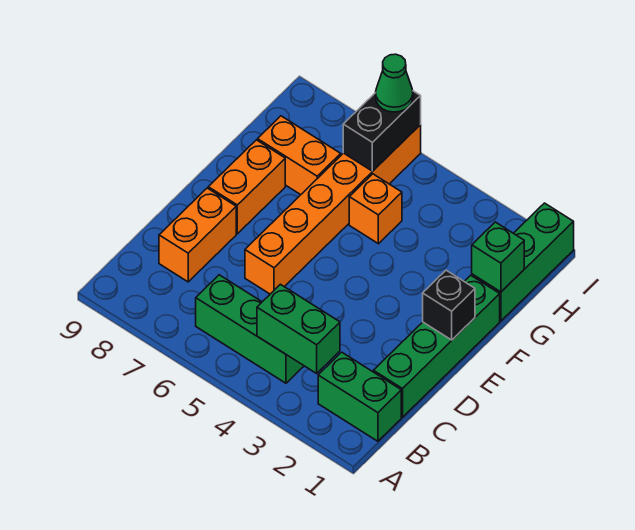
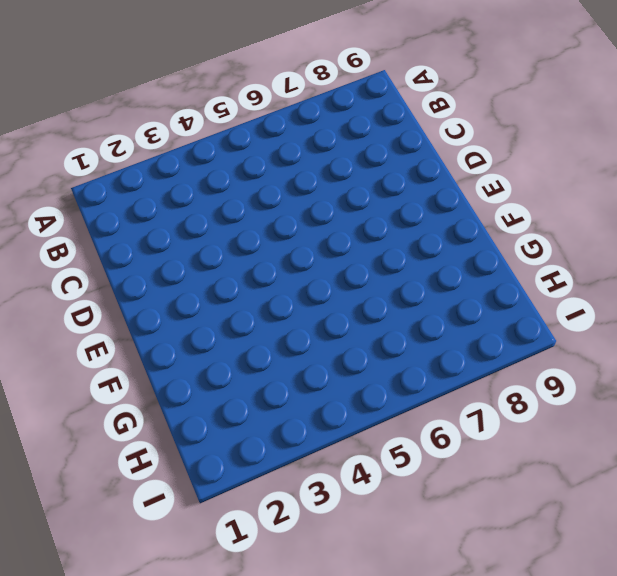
none -> green 1x2 brick [318,352,401,441]
none -> green 1x3 brick [196,275,304,383]
none -> green 1x4 brick [373,275,500,417]

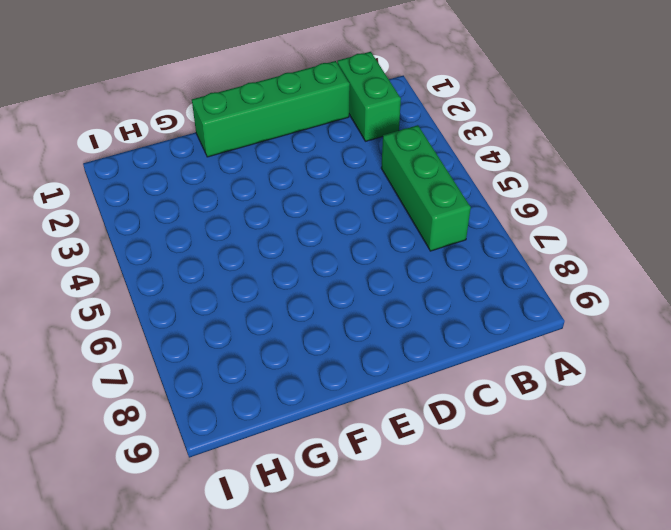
none -> orange 1x2 brick [159,188,236,282]
none -> orange 1x6 brick [245,125,421,294]
none -> orange 1x2 brick [208,140,285,234]

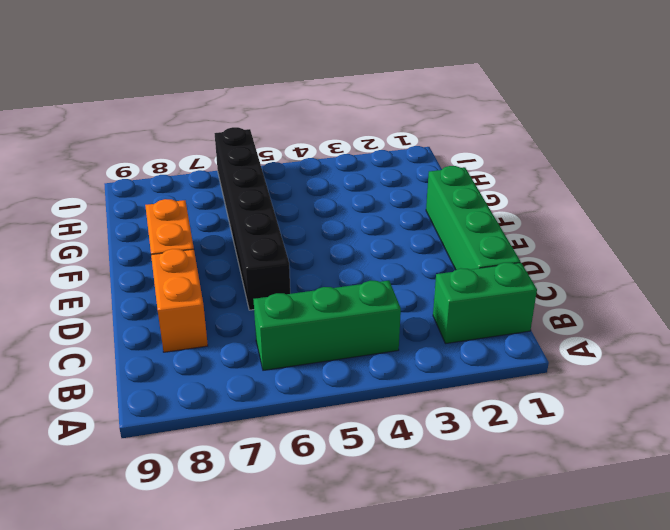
black 1x6 brick [214,127,290,310] -> orange 1x6 brick [245,125,421,294]
none -> green 1x3 brick [472,203,574,321]
none -> orange 1x1 brick [349,174,402,244]
none -> orange 1x2 brick [258,116,341,195]

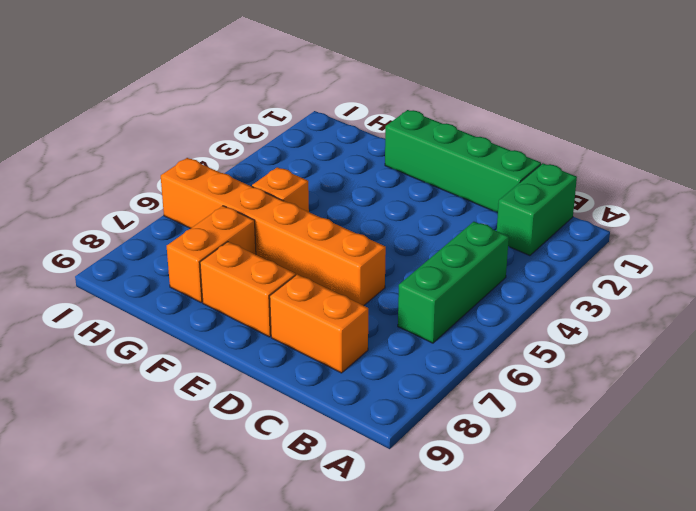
none -> green 1x3 brick [472,203,574,321]
none -> green 1x2 brick [257,284,340,373]
none -> black 1x1 brick [423,270,475,340]

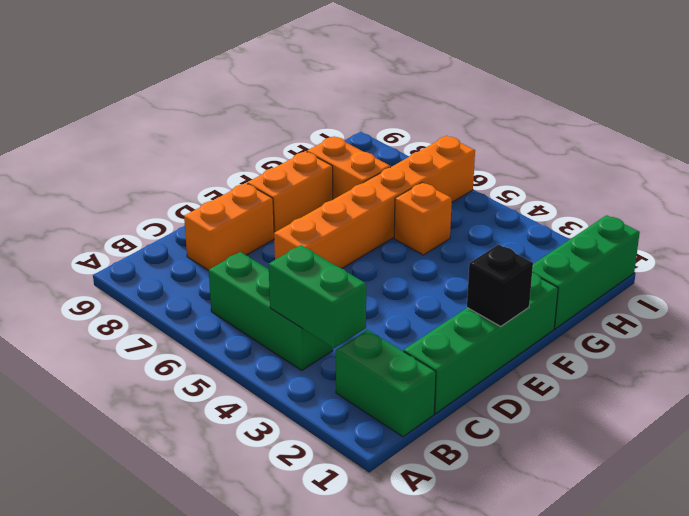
none -> green 1x1 brick [472,222,524,292]
none -> black 1x2 brick [343,91,421,171]
none -> green 1x1 cone [376,54,413,112]

